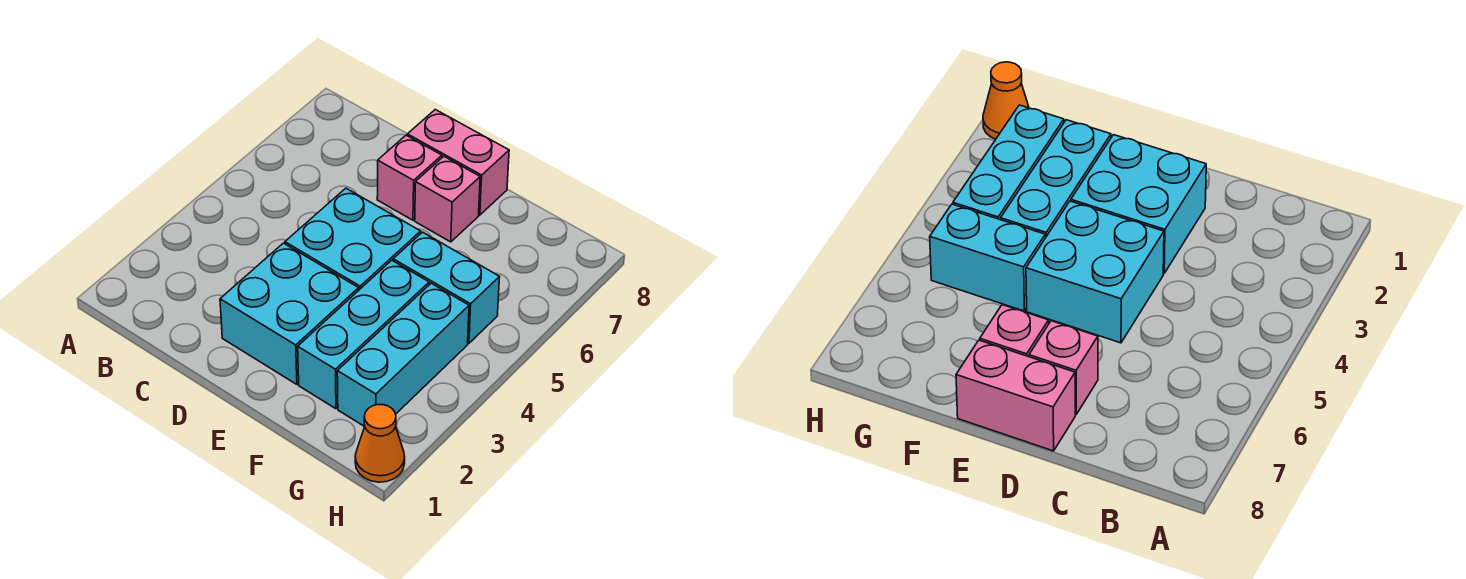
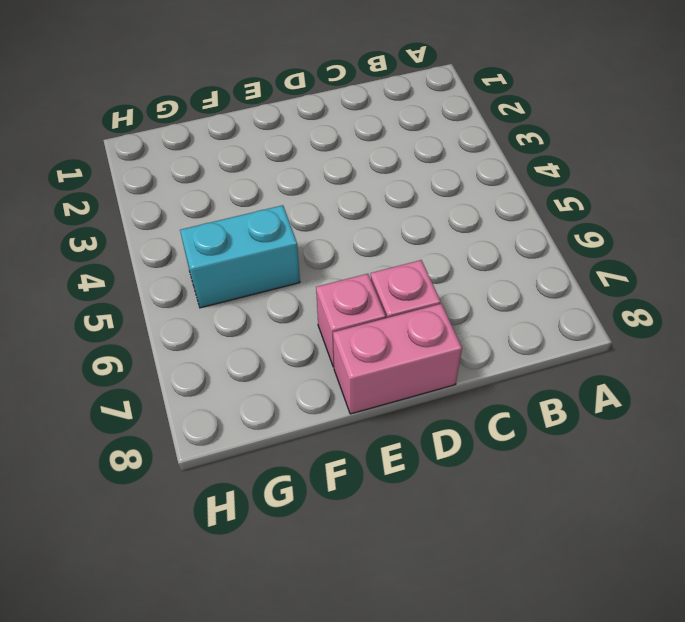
none -> cyan 2x2 brick [220,243,359,384]
none -> cyan 2x2 brick [285,188,421,290]

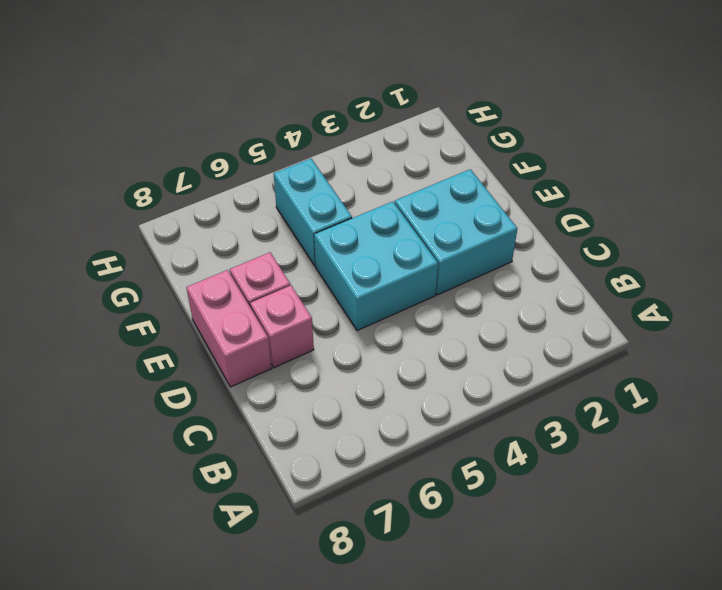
none -> cyan 1x3 brick [298,260,429,409]
none -> cyan 1x3 brick [337,283,469,427]

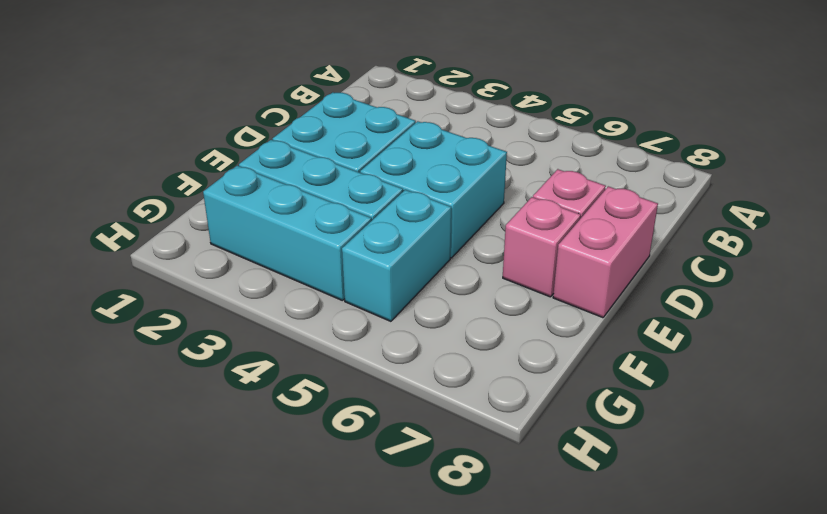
none -> orange 1x1 cone [355,405,405,482]

